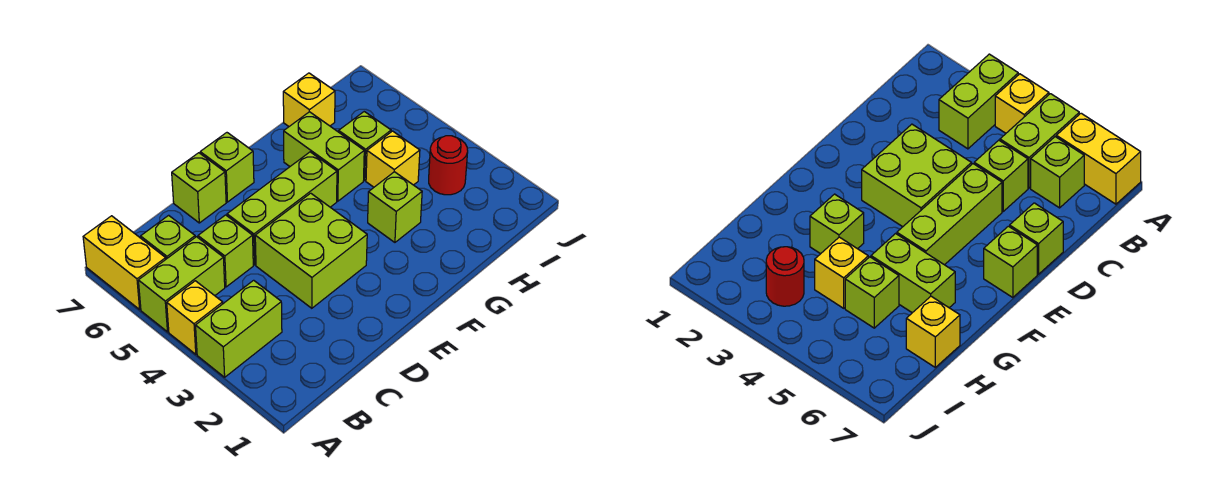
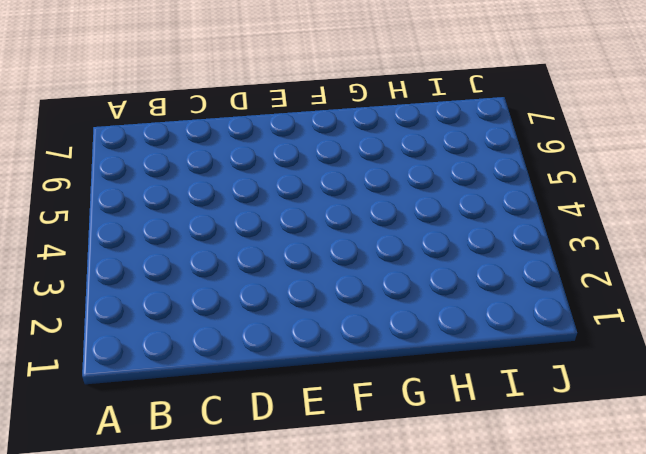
none -> lime 1x2 brick [196,280,282,377]
none -> yellow 1x1 brick [167,281,223,354]
none -> lime 1x2 brick [138,237,225,332]

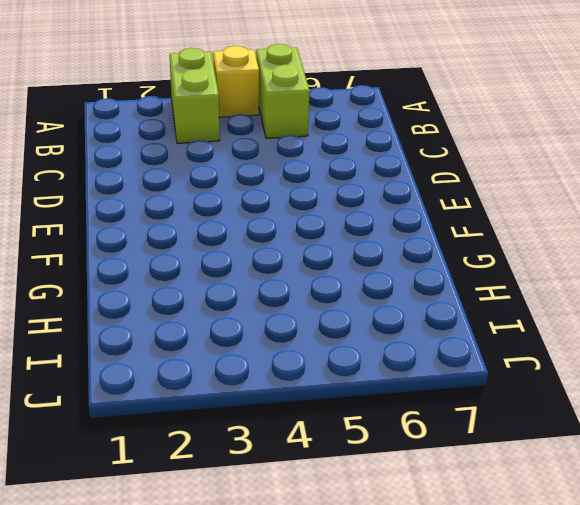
none -> yellow 1x2 brick [83,216,166,309]
none -> lime 1x1 brick [141,215,195,259]
none -> lime 1x1 brick [198,215,253,287]

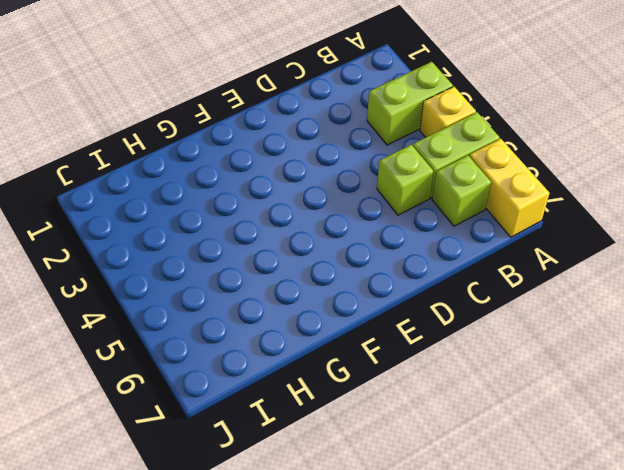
none -> lime 2x2 brick [255,193,367,308]
none -> lime 1x3 brick [227,152,337,265]
none -> lime 1x1 brick [172,153,226,223]

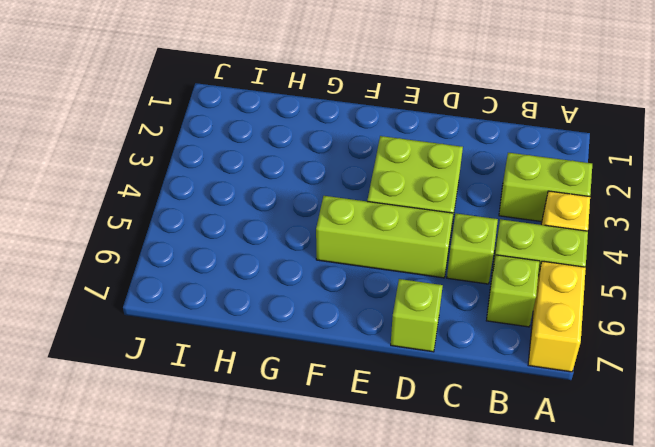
none -> lime 1x1 brick [200,133,254,202]
none -> lime 1x1 brick [368,172,422,242]
none -> lime 1x2 brick [284,112,364,201]

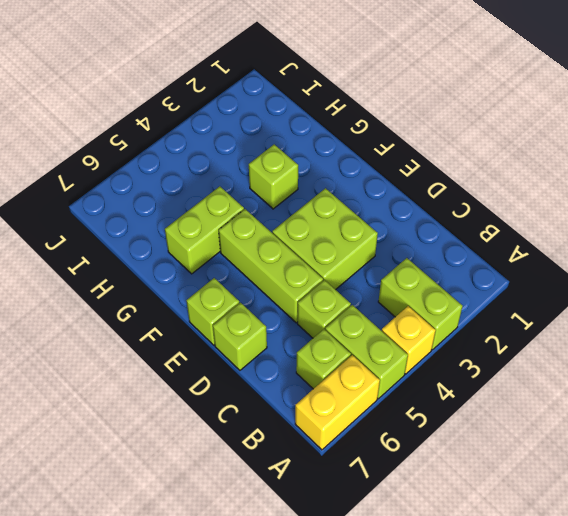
none -> yellow 1x1 brick [366,131,420,187]
none -> lime 1x1 brick [339,111,391,180]
none -> yellow 1x1 brick [283,73,335,126]

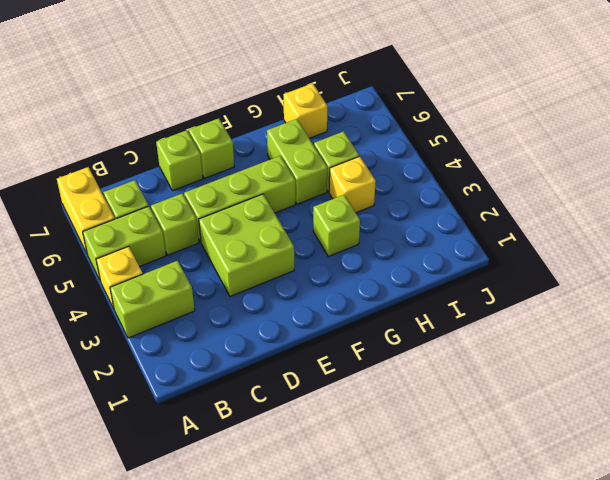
none -> red 1x1 round brick [429,136,468,195]

